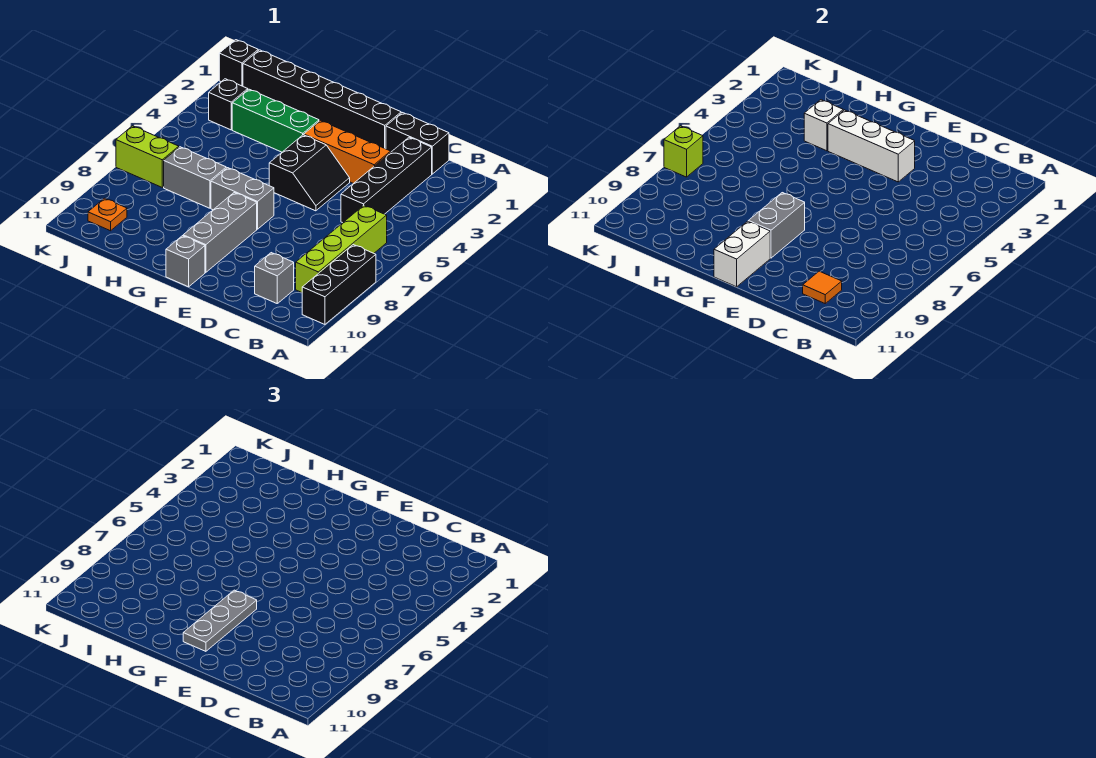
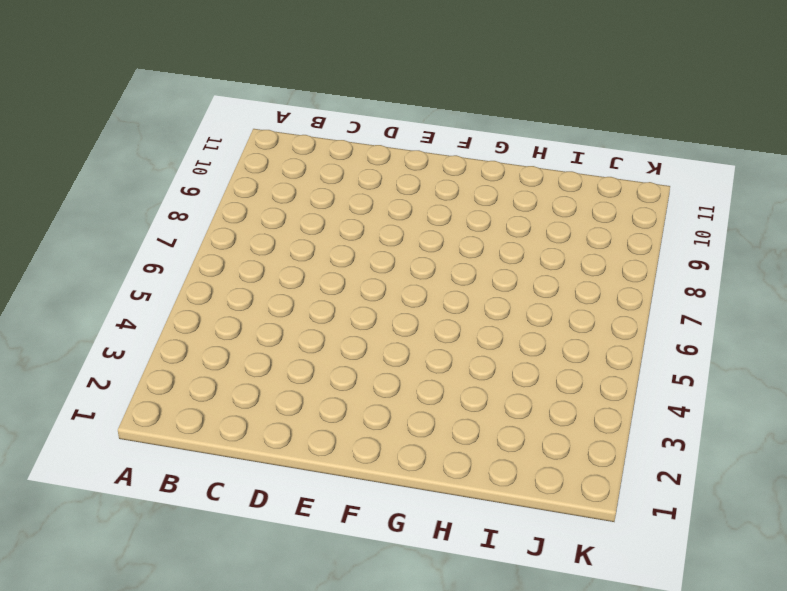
none -> black 1x3 brick [302,245,376,324]
none -> lime 1x4 brick [296,206,387,292]
none -> black 1x2 brick [386,113,449,174]

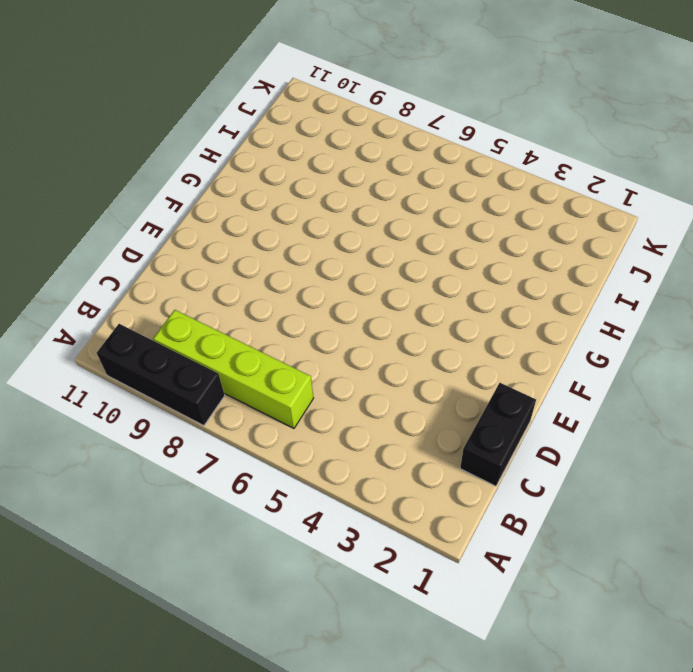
none -> black 1x4 brick [341,137,432,223]
none -> grey 1x1 brick [255,253,294,303]
none -> orange 1x3 brick [304,120,391,184]

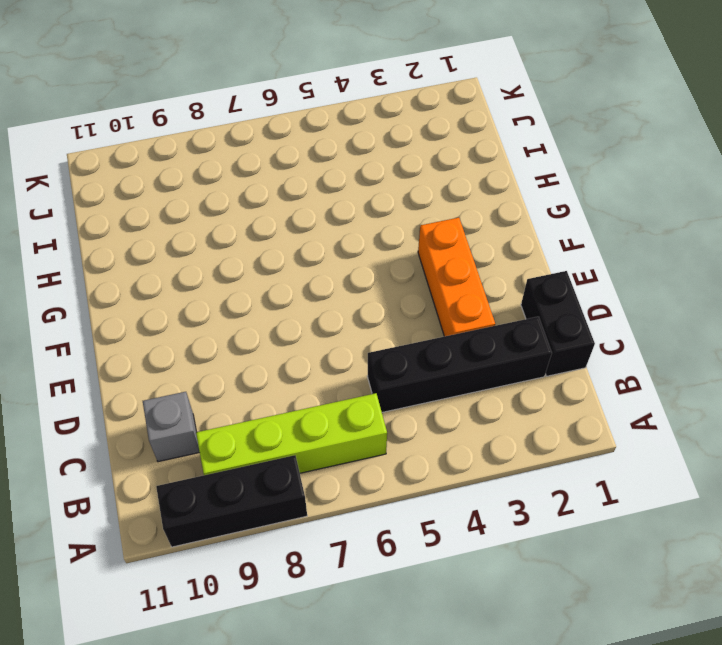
none -> black 1x6 brick [243,50,401,149]
none -> black 2x2 slope [269,135,350,211]
none -> grey 1x2 brick [211,168,274,229]

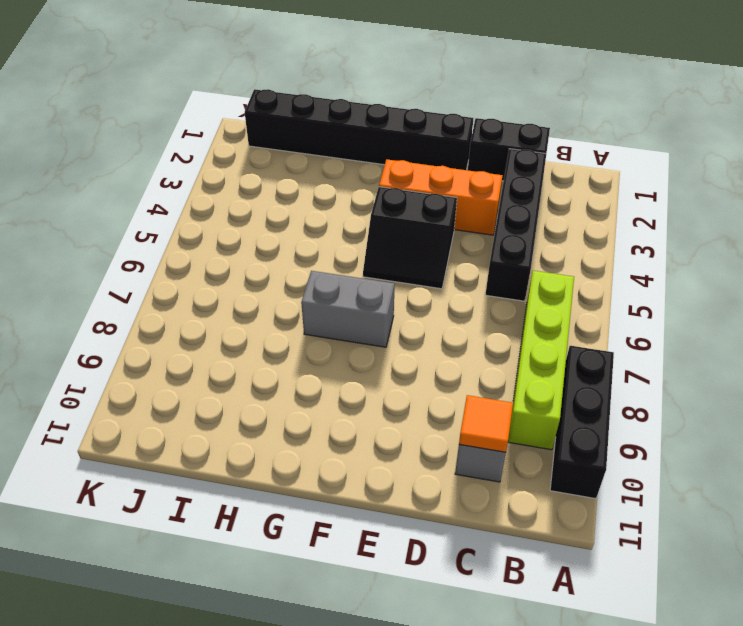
black 2x2 slope [363,187,457,289] -> black 2x2 slope turned to [269,135,350,211]
none -> grey 1x3 brick [183,193,257,272]
none -> grey 1x1 brick [166,236,205,287]
none -> green 1x3 brick [232,89,319,152]

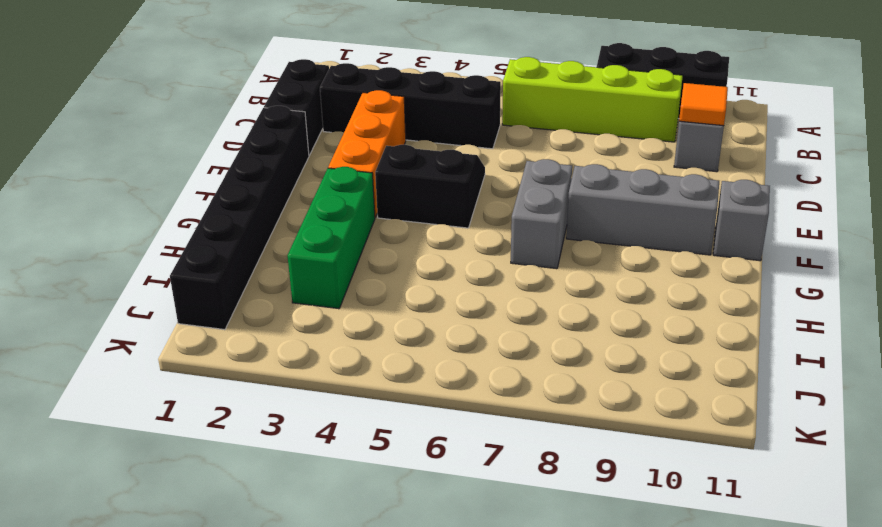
none -> grey 1x2 brick [164,147,226,208]
none -> black 1x1 brick [209,79,248,130]
none -> lime 1x2 brick [116,126,179,187]

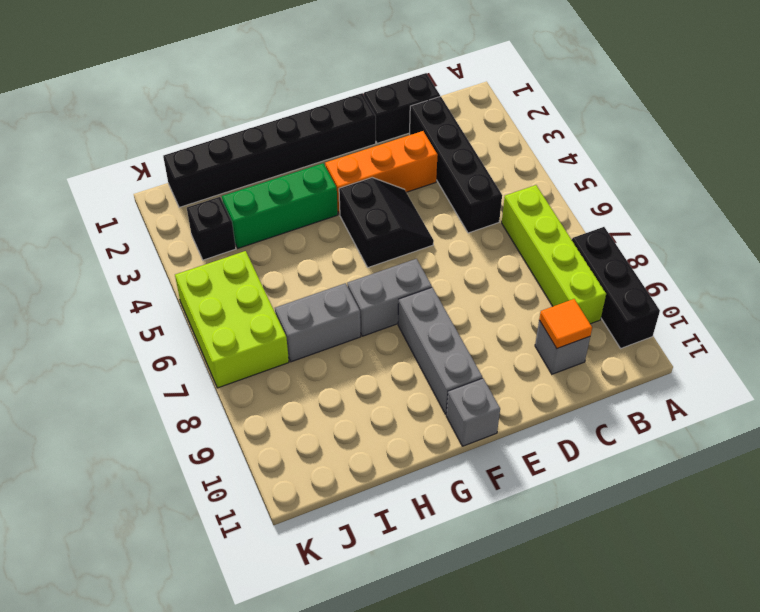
lime 2x3 brick [175,251,289,388] -> lime 1x2 brick [116,126,179,187]
none -> orange 1x1 plate [88,198,127,231]
none -> black 1x1 brick [219,40,258,86]
none -> white 1x3 brick [828,110,915,182]

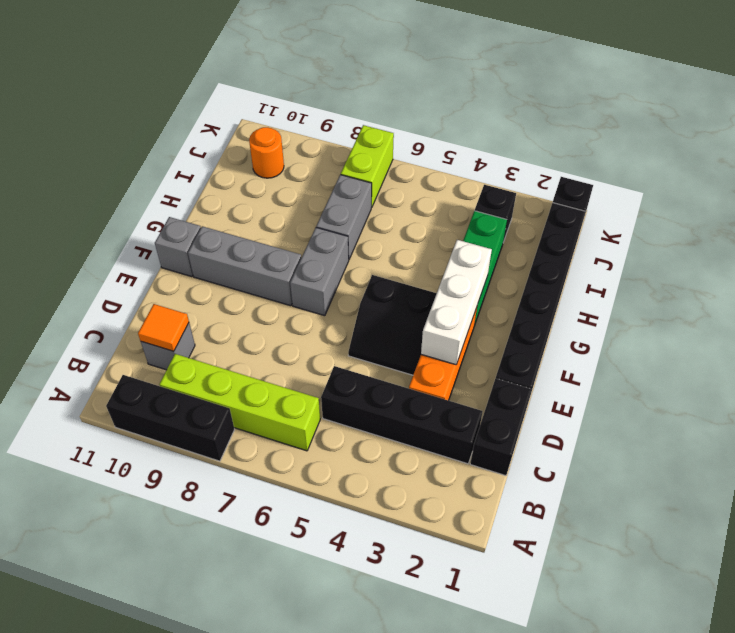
orange 1x1 round brick [249,127,284,178] -> orange 1x1 plate [88,198,127,231]
none -> grey 1x2 brick [748,193,805,258]
none -> white 1x2 brick [714,221,770,287]
none -> white 1x1 brick [804,100,843,151]

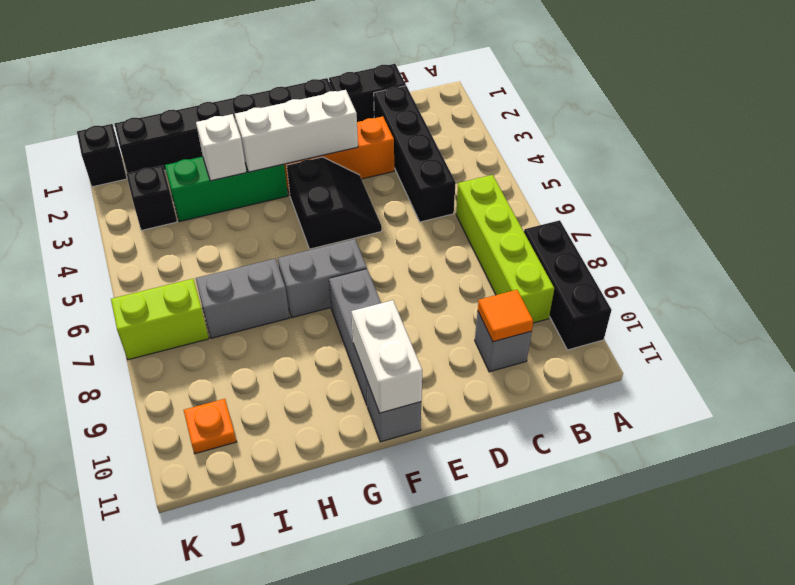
none -> grey 1x2 brick [748,193,805,258]
none -> lime 1x1 brick [664,126,703,177]
none -> grey 1x3 plate [183,590,257,651]

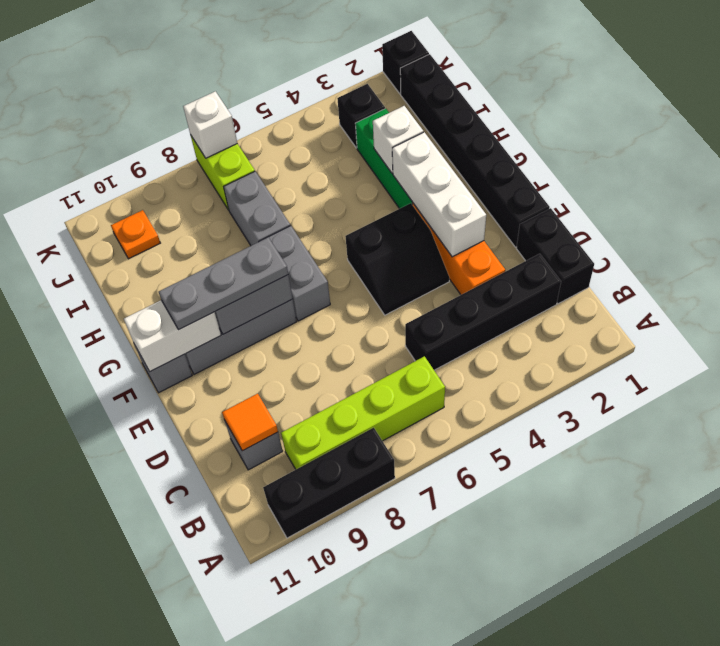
white 1x1 brick [183,91,237,158] -> lime 1x1 brick [664,126,703,177]

